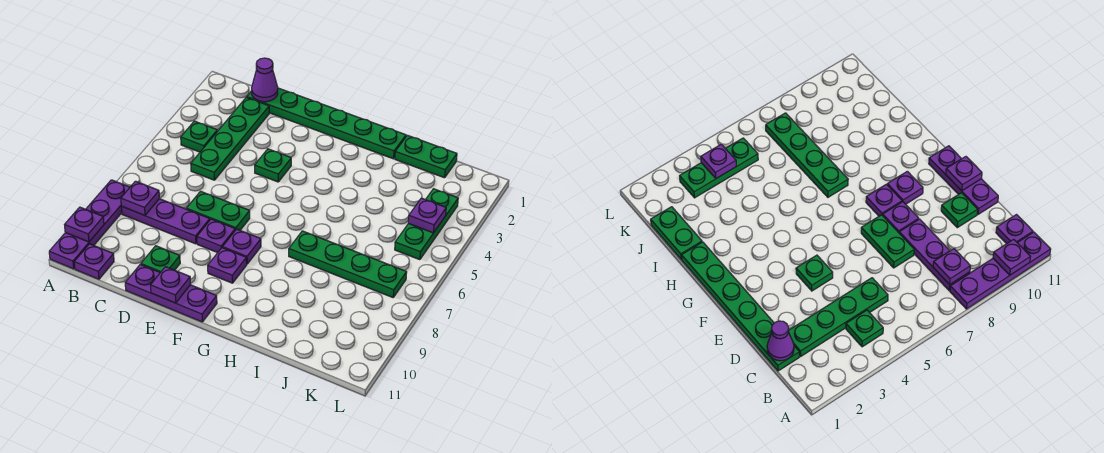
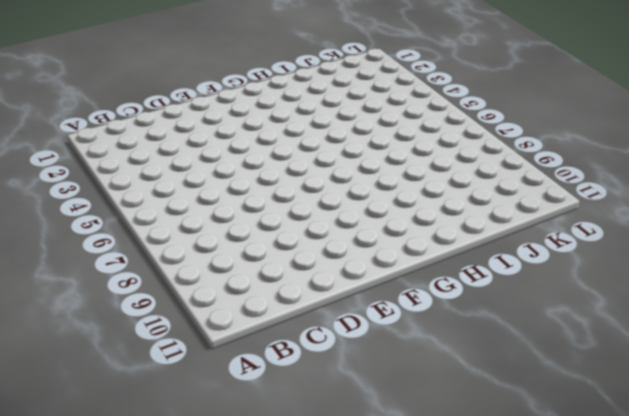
none -> purple 1x4 plate [49,180,130,269]
none -> green 1x1 plate [181,121,217,152]
none -> purple 1x3 plate [121,199,210,244]

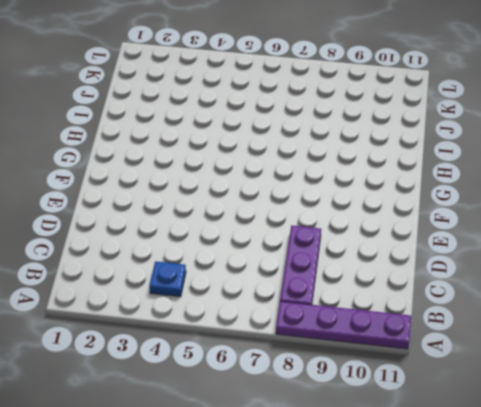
blue 1x1 plate [150,261,186,297] -> green 1x1 plate [181,121,217,152]
none -> purple 1x1 plate [74,244,114,279]
none -> green 1x6 plate [247,88,406,159]
none -> green 1x4 plate [191,97,269,180]

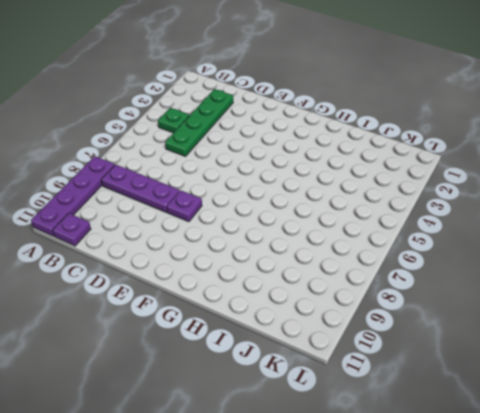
none -> green 1x6 plate [247,88,406,159]
none -> green 1x2 plate [186,191,250,230]
none -> green 1x1 plate [141,246,180,273]

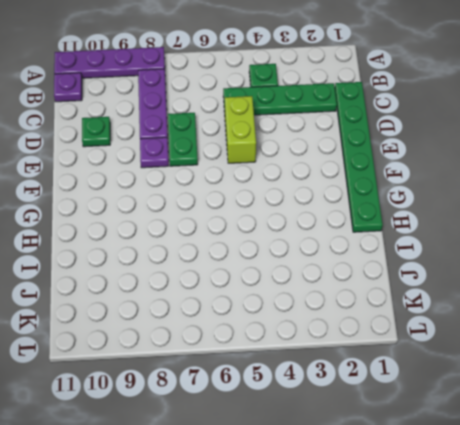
lime 1x2 brick [225,96,256,163] -> none
none -> purple 1x3 plate [125,265,217,322]
none -> green 1x1 plate [255,149,291,182]
none -> purple 1x1 plate [223,229,261,264]

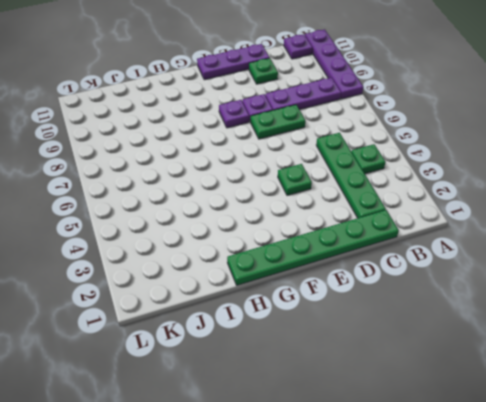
none -> purple 1x1 plate [208,248,247,283]
none -> green 1x4 plate [289,231,407,297]
none -> green 1x2 plate [395,135,457,178]

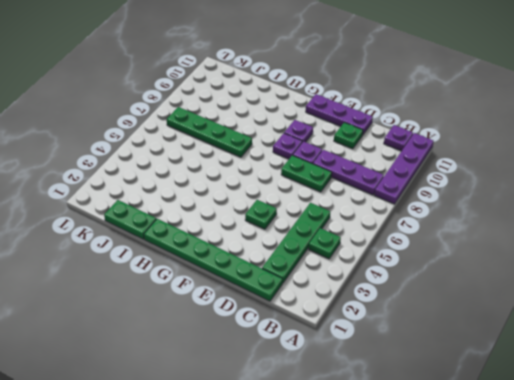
none -> green 1x3 plate [395,189,458,260]
none -> purple 1x1 plate [65,207,104,242]
none -> purple 1x1 plate [121,181,159,215]

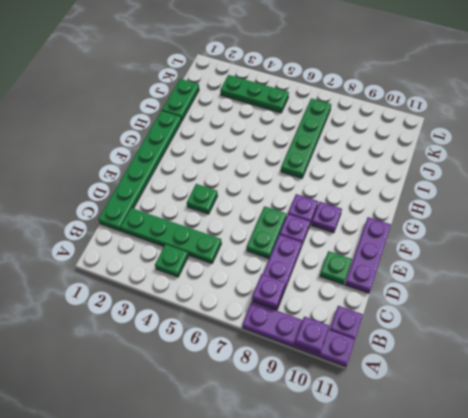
none -> purple 1x1 cone [252,58,278,102]
none -> purple 1x1 plate [151,267,190,303]
none -> purple 1x1 plate [408,198,446,233]

